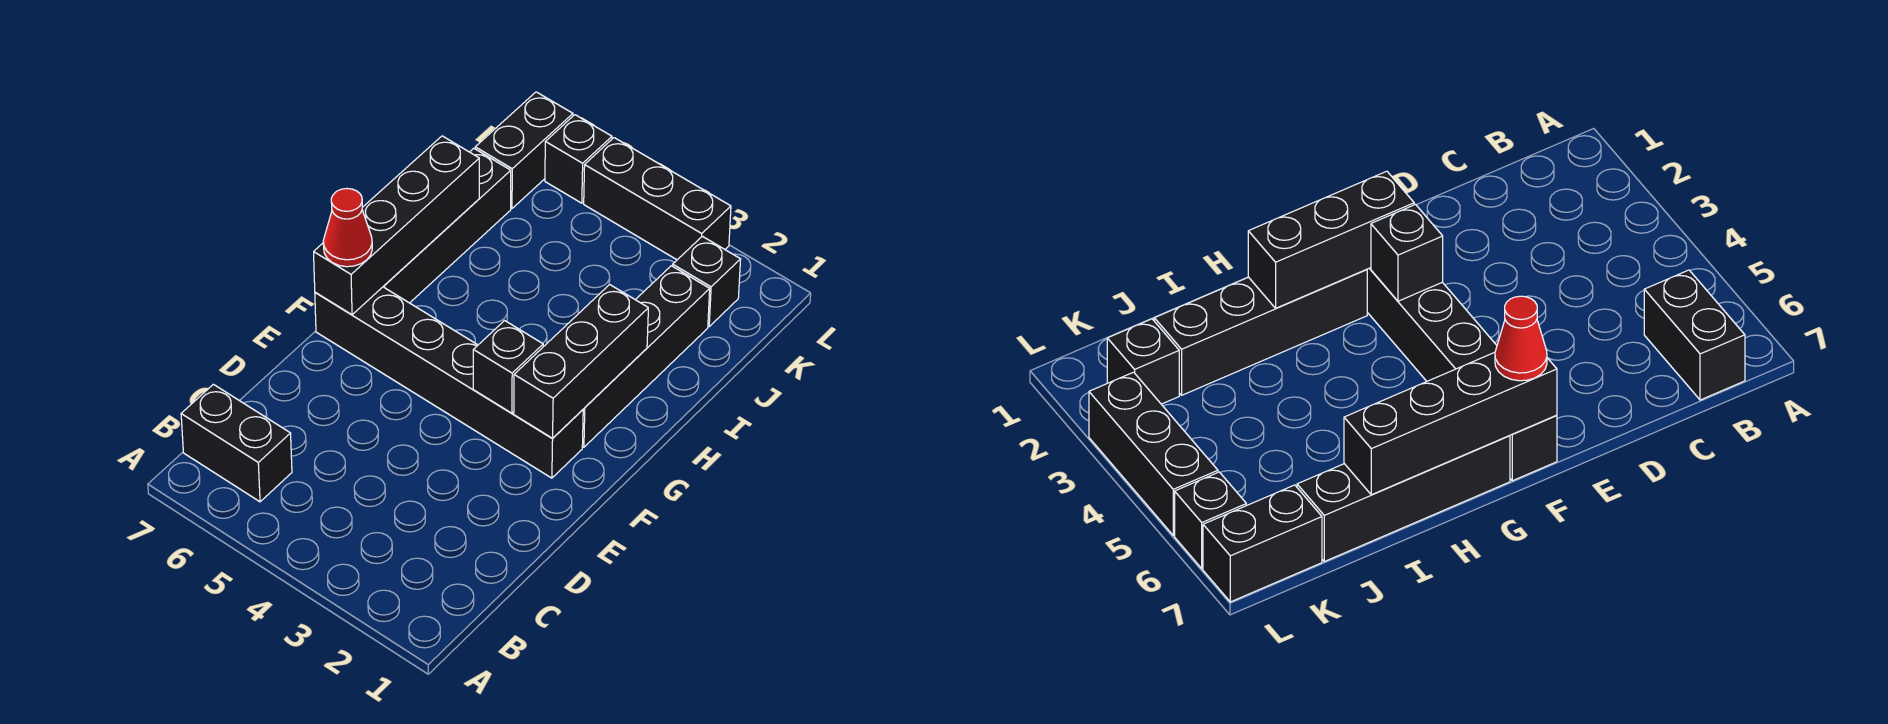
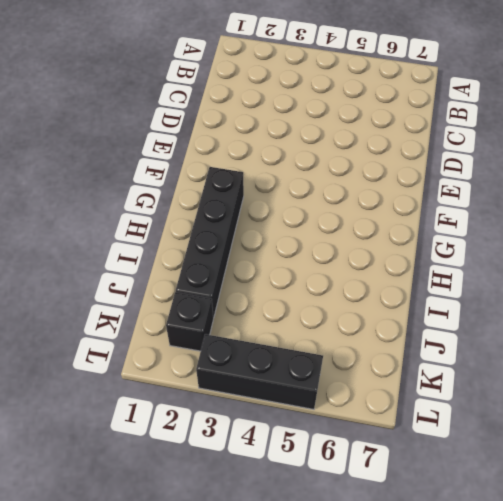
none -> black 1x2 brick [181,384,292,502]
none -> black 1x6 brick [315,287,583,478]
none -> black 1x4 brick [383,148,511,303]

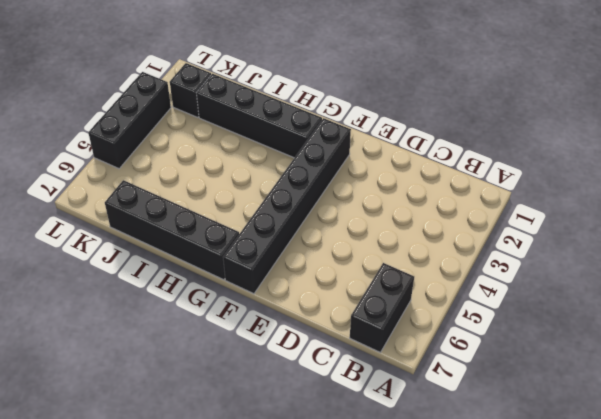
none -> black 1x2 brick [475,92,573,209]
none -> black 1x1 brick [545,115,612,203]
none -> black 1x3 brick [514,285,648,438]

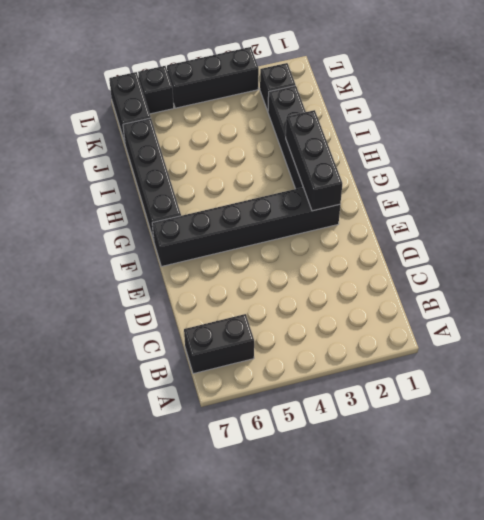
none -> black 1x1 brick [473,321,543,413]
none -> black 1x4 brick [314,136,479,315]
none -> red 1x1 cone [323,188,372,267]

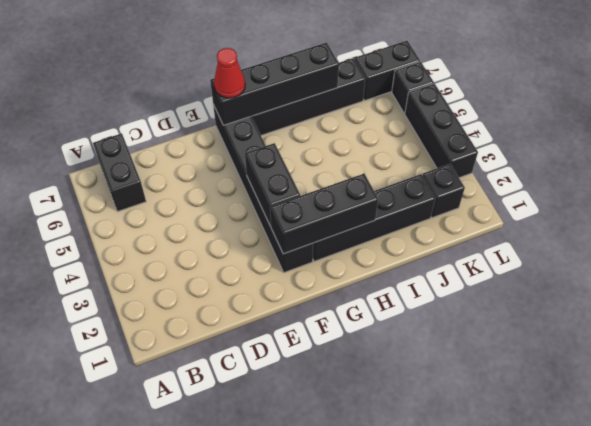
black 1x2 brick [245,143,300,226] -> black 1x1 brick [473,321,543,413]

